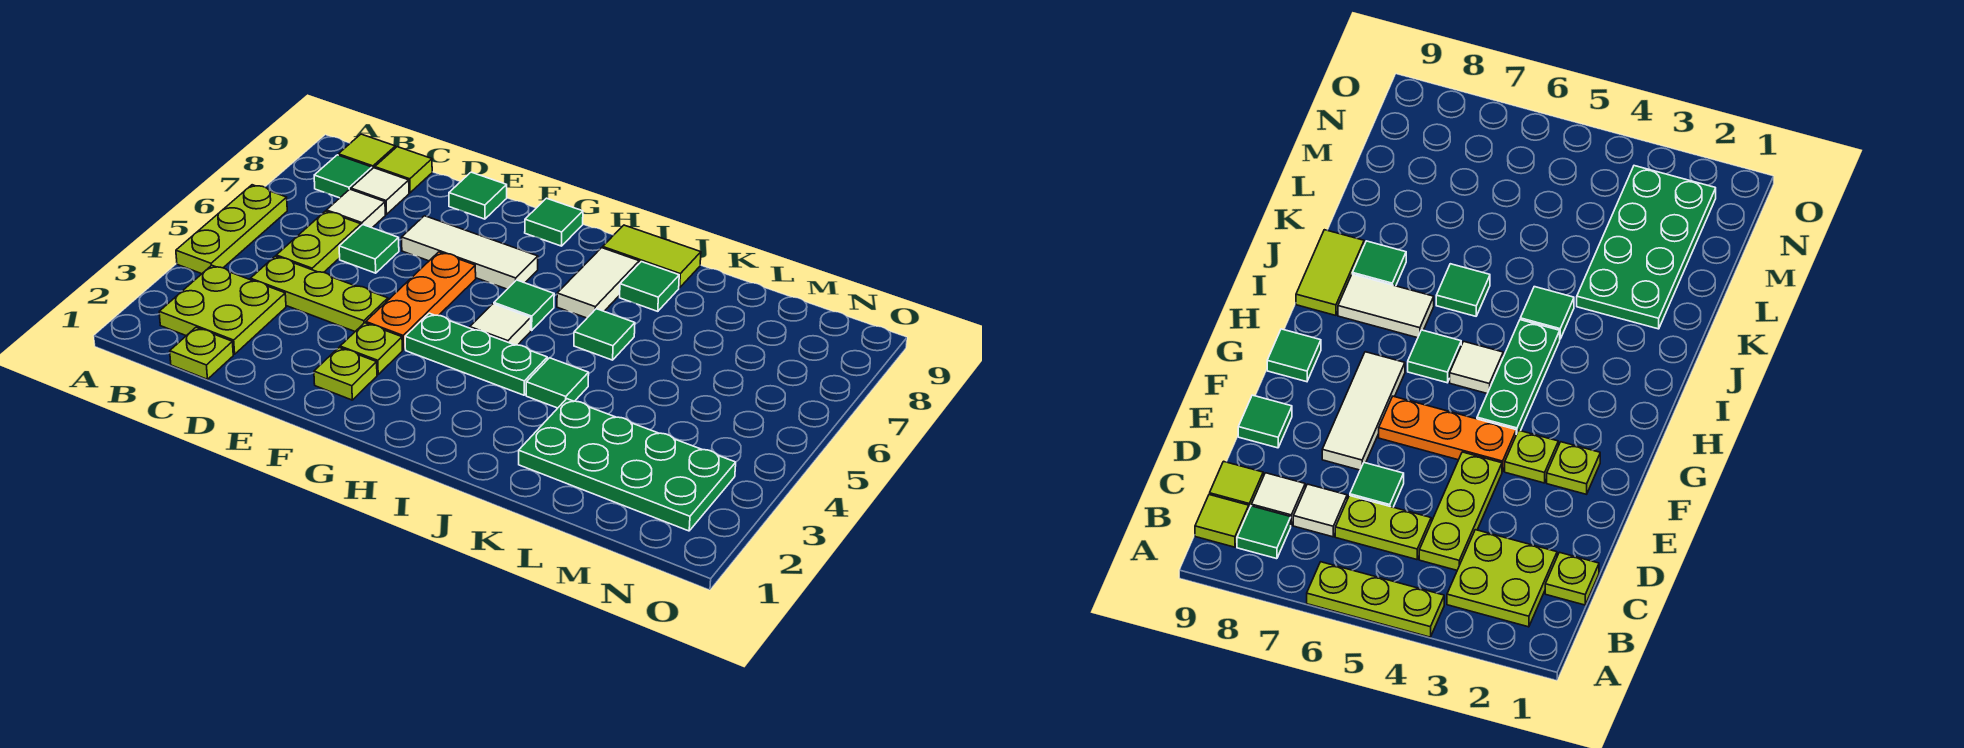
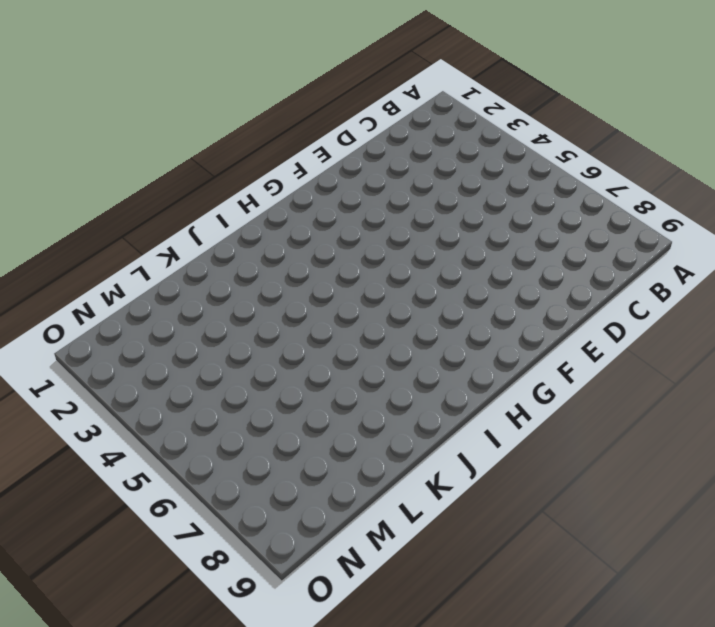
none -> lime 1x3 plate [176,185,287,274]
none -> lime 2x2 plate [159,265,286,354]
none -> green 1x1 tile [314,155,372,198]

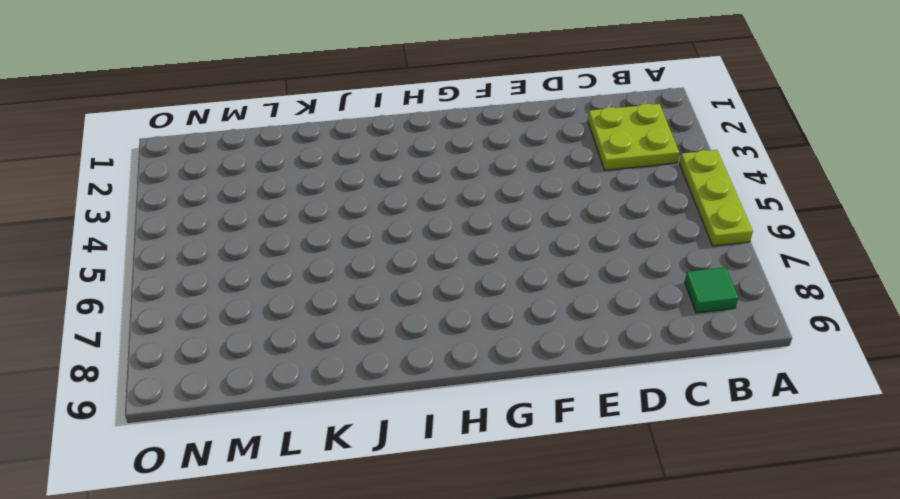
none -> lime 1x1 tile [338,134,395,169]
none -> lime 1x1 plate [170,327,233,379]
none -> lime 1x3 plate [250,256,388,331]

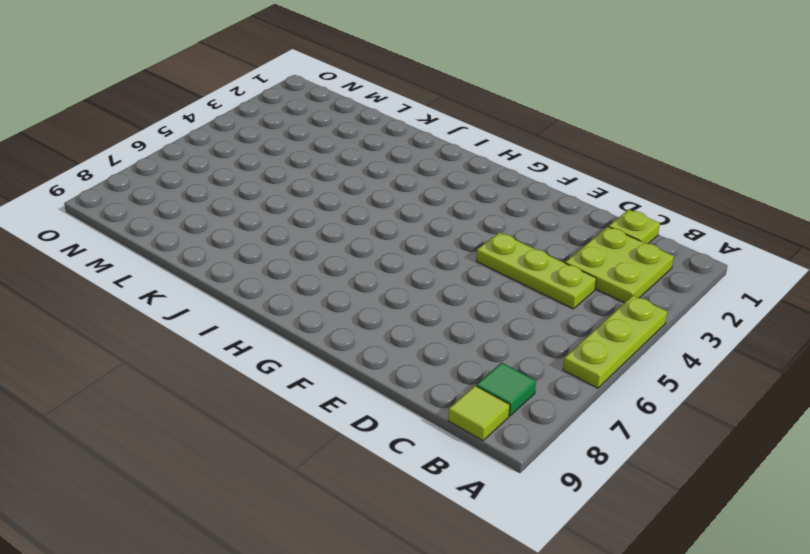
none -> lime 1x2 plate [276,211,361,272]
none -> white 1x1 tile [327,189,385,228]
none -> white 1x1 tile [351,168,409,215]

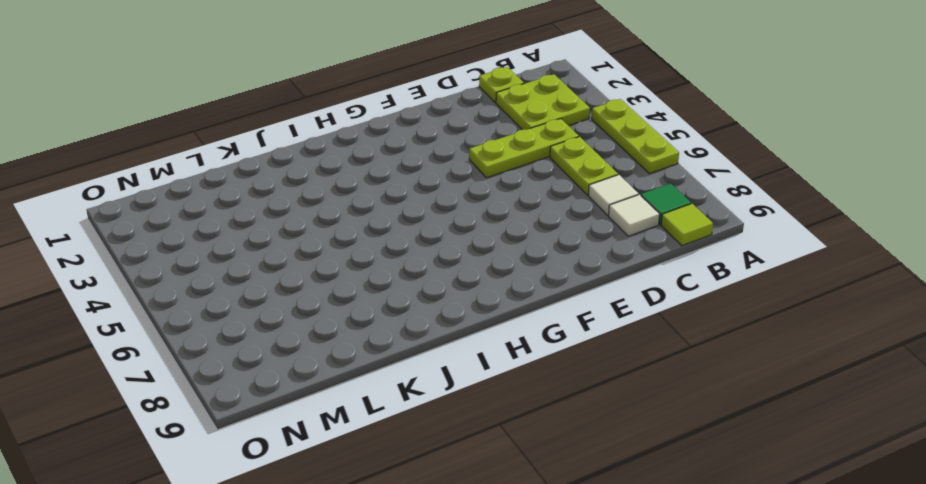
none -> lime 1x1 tile [375,147,432,193]
none -> green 1x1 tile [339,225,399,273]
none -> white 1x3 tile [402,216,538,289]

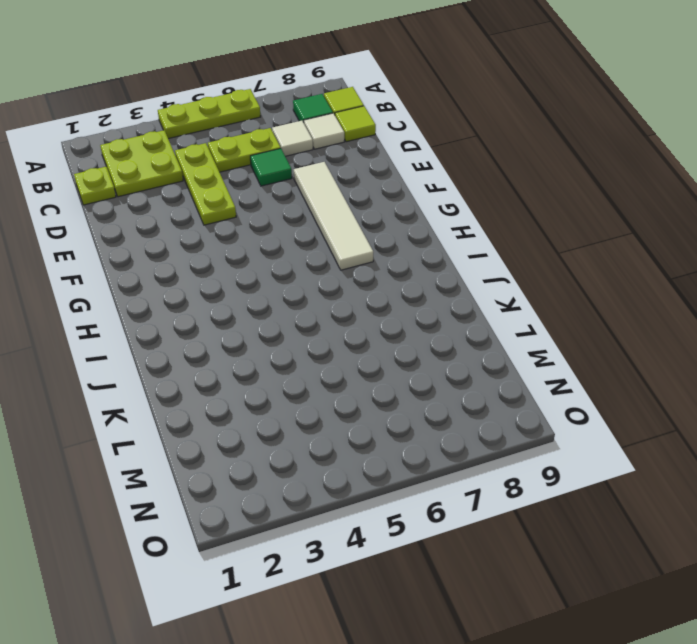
white 1x4 tile [294,162,373,270] -> white 1x3 tile [402,216,538,289]
none -> green 1x1 tile [449,172,507,219]
none -> lime 1x1 plate [314,348,377,400]
none -> lime 1x1 plate [340,323,402,375]

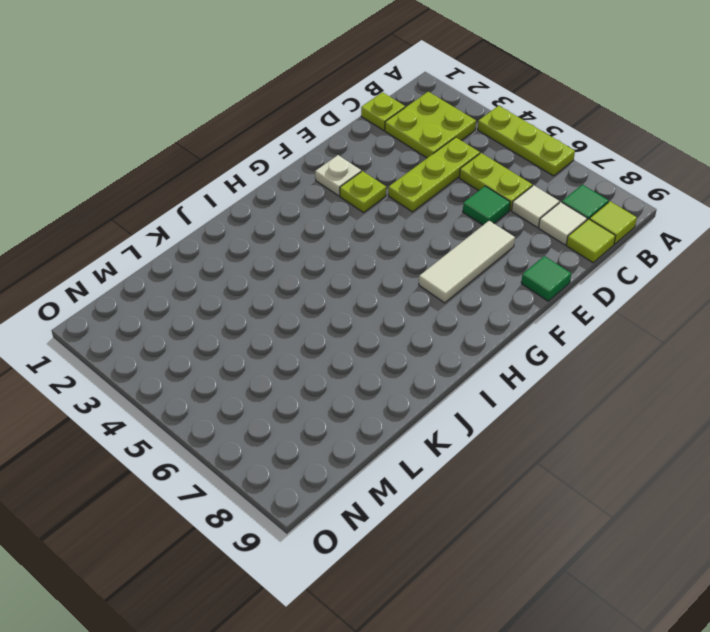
white 1x1 plate [315,155,361,196] -> lime 1x1 plate [314,348,377,400]
none -> orange 1x3 plate [366,252,476,350]
none -> green 1x3 plate [405,313,547,395]
none -> green 1x1 tile [525,198,583,246]

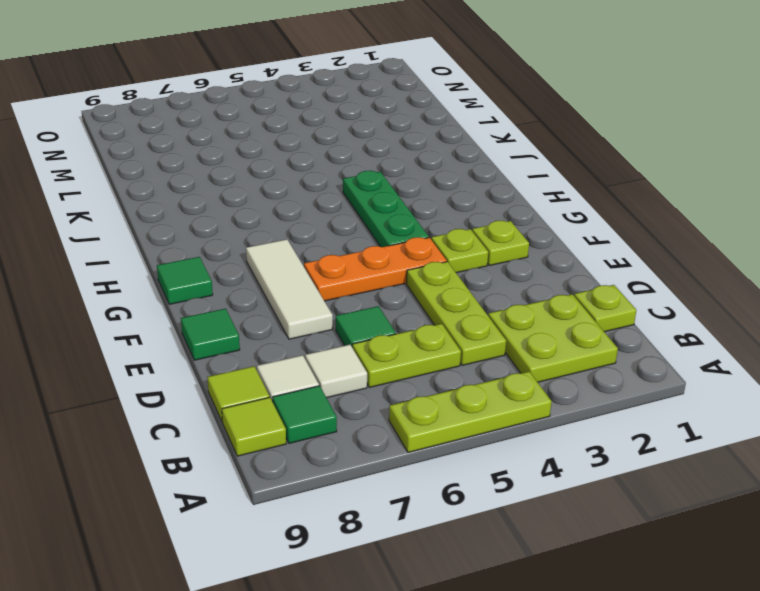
none -> white 1x1 tile [470,304,531,345]
none -> green 1x1 tile [494,280,554,330]
none -> white 1x2 tile [557,248,639,318]

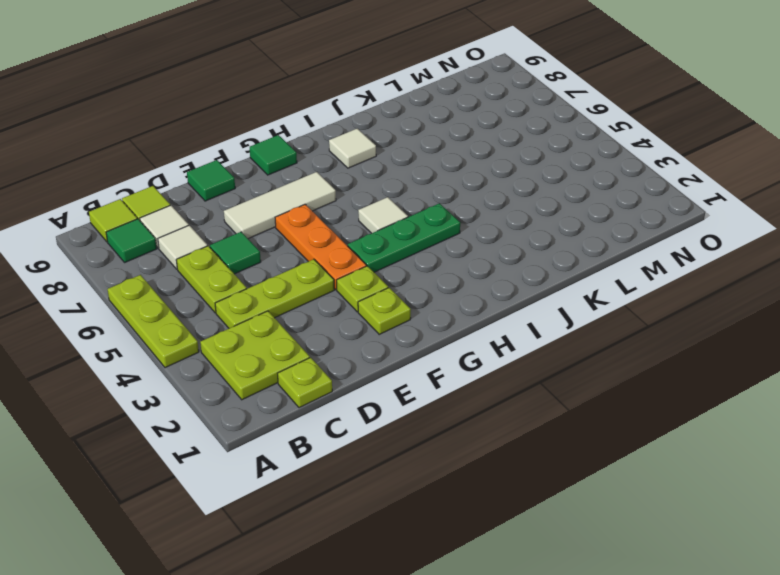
white 1x1 tile [329,129,376,168] -> white 1x2 tile [557,248,639,318]
none -> green 1x1 tile [494,280,554,330]
none -> lime 1x2 tile [603,225,701,288]
none -> green 1x1 tile [526,358,589,408]

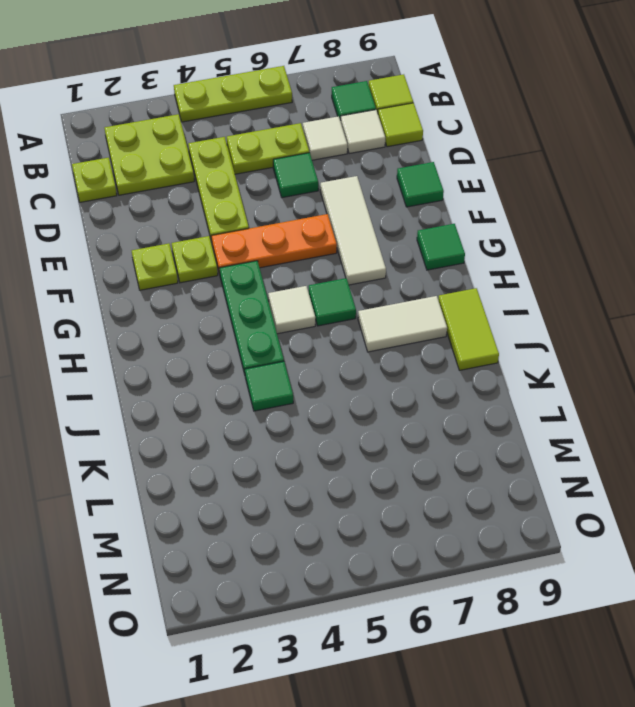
none -> green 1x1 tile [574,309,635,360]
none -> green 1x1 tile [620,262,679,311]
none -> green 2x4 plate [519,399,736,531]

